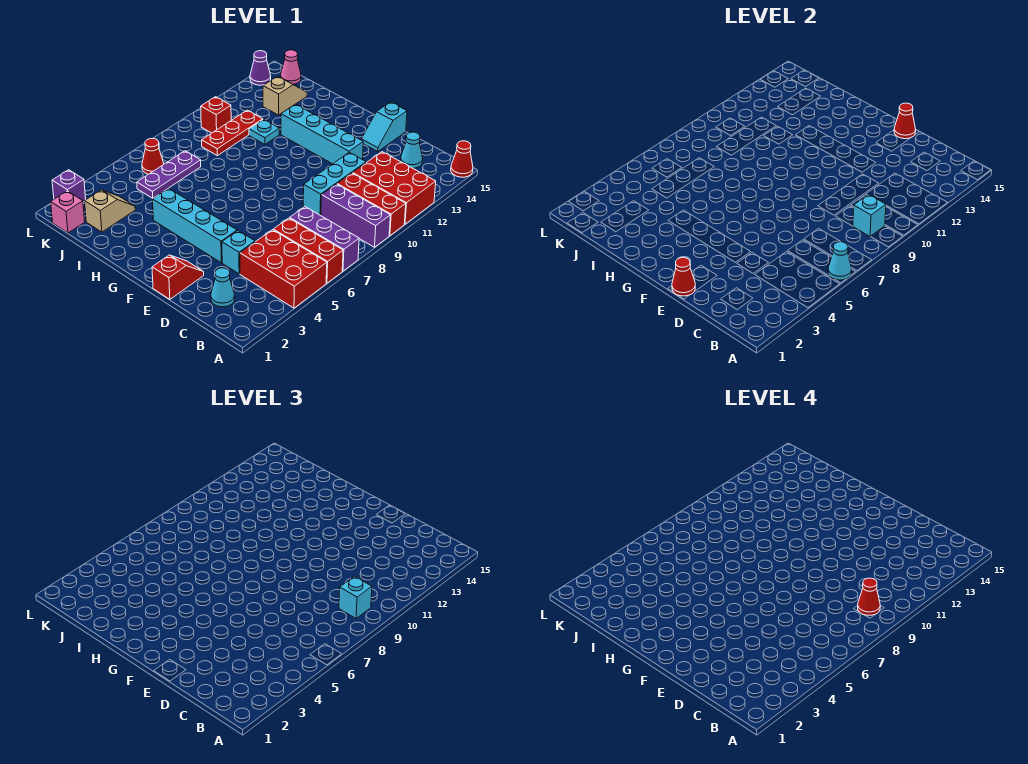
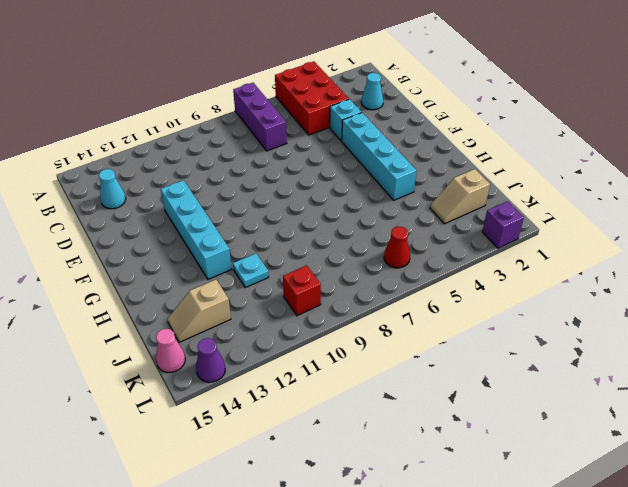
none -> red 1x3 brick [273,218,343,283]
none -> purple 1x3 brick [321,184,390,247]
none -> red 1x3 brick [337,173,406,236]
none -> red 2x3 brick [353,152,436,224]

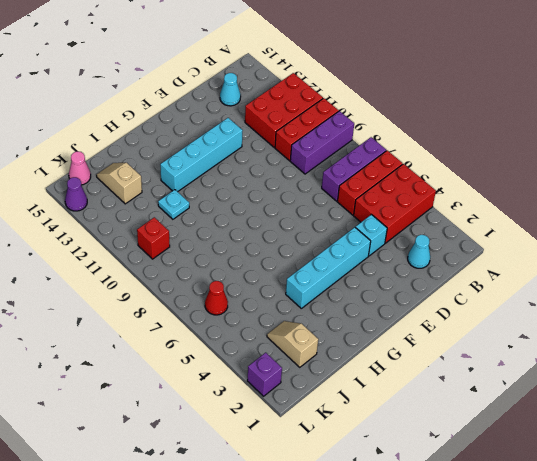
none -> red 1x1 cone [451,141,473,177]
none -> cyan 1x3 brick [303,152,366,215]
none -> red 1x2 slope [152,255,204,299]
none -> cyan 1x2 slope [361,102,407,152]

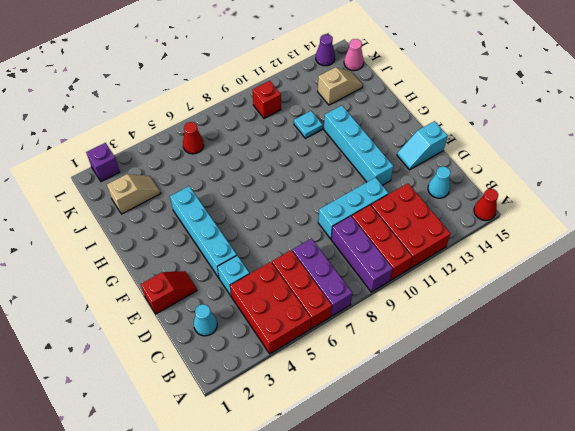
none -> purple 1x3 plate [137,151,201,198]
none -> red 1x3 plate [202,110,263,156]
none -> pink 1x1 brick [51,191,85,233]
none -> cyan 1x1 cone [828,242,852,280]

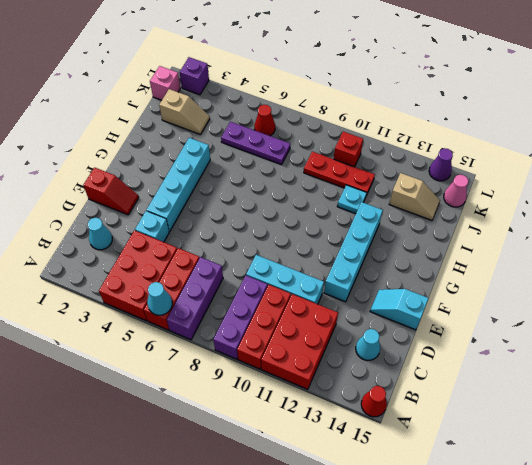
none -> cyan 1x1 brick [853,194,886,237]
none -> red 1x1 cone [672,258,695,296]
none -> red 1x1 cone [894,103,916,139]
none -> cyan 1x1 brick [339,576,372,619]

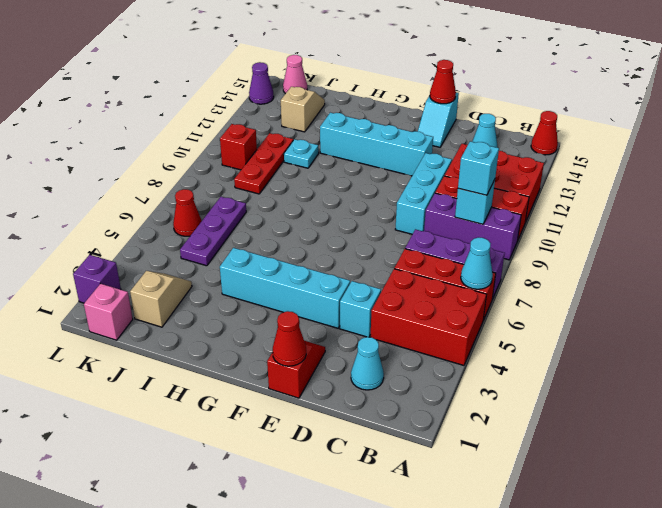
none -> red 1x1 cone [858,578,880,615]

